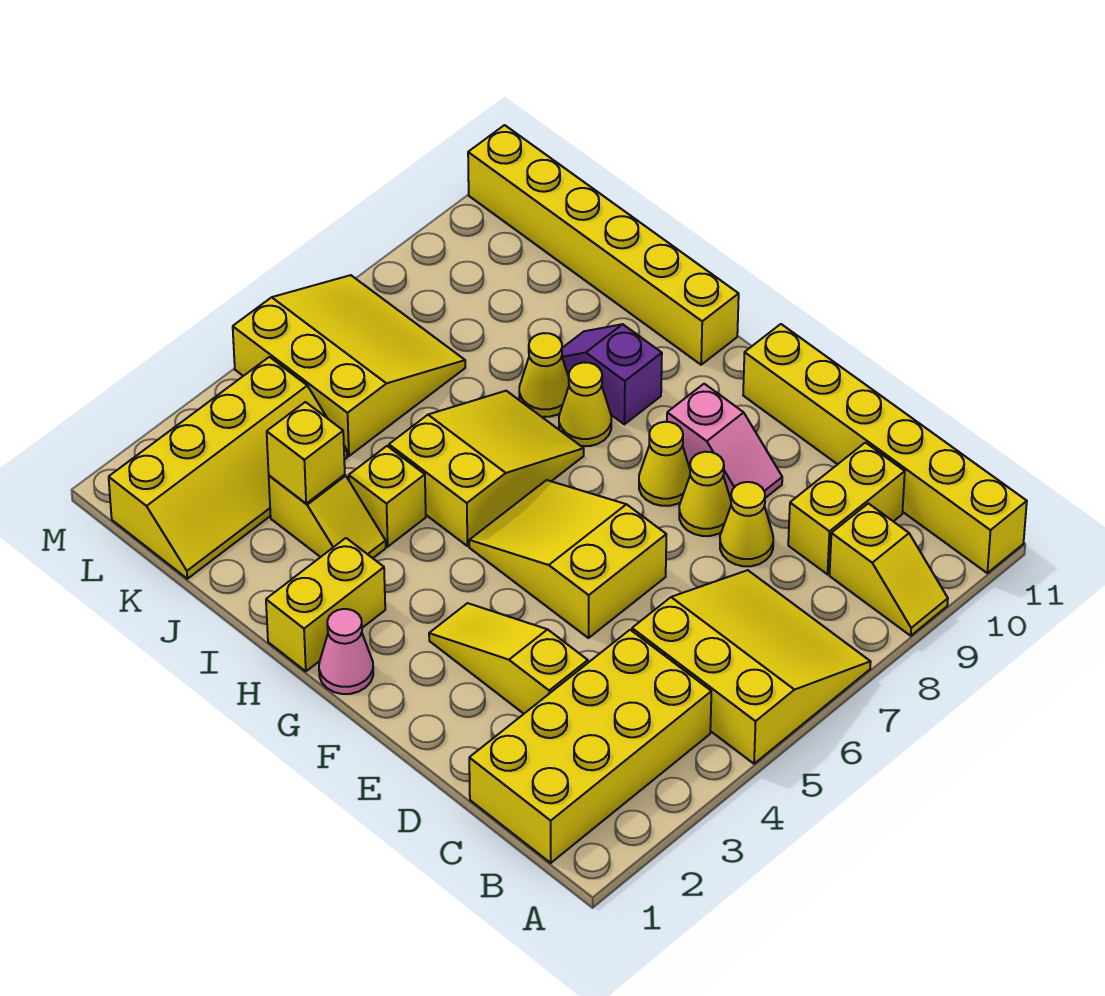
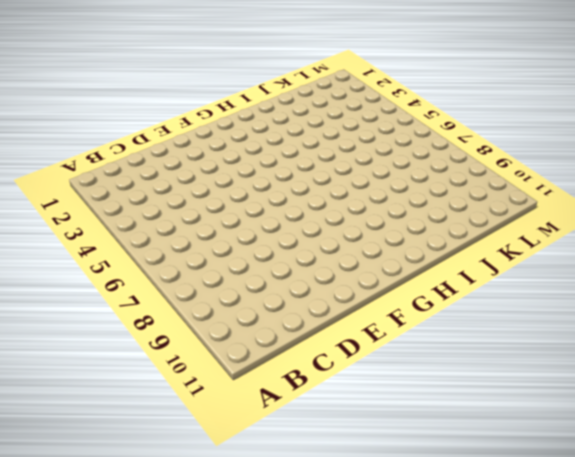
none -> yellow 3x3 slope [632,570,871,764]
none -> yellow 1x2 slope [829,503,948,636]
none -> yellow 1x6 brick [743,324,1027,573]

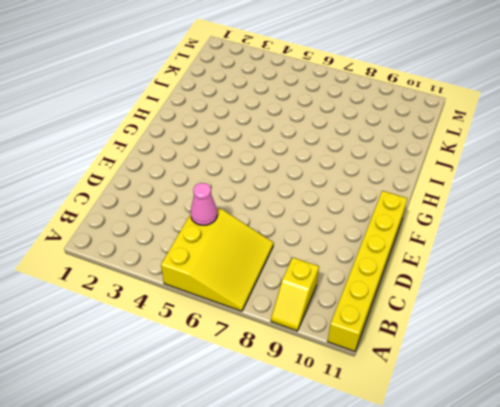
pink 1x1 cone [190,183,218,225] -> pink 1x1 cone moved to [319,609,373,694]
none -> yellow 2x4 brick [469,630,711,863]
none -> yellow 1x2 brick [788,443,905,574]
none -> yellow 1x3 slope [429,603,588,714]

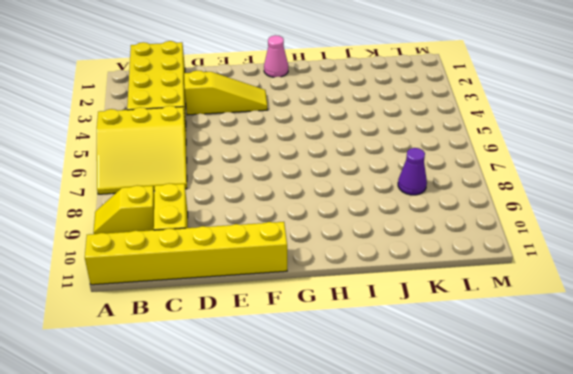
purple 1x1 cone [398,148,427,195] -> none
none -> yellow 1x1 cone [720,482,773,566]
none -> yellow 2x3 slope [469,480,666,638]
none -> yellow 1x1 cone [679,452,731,536]

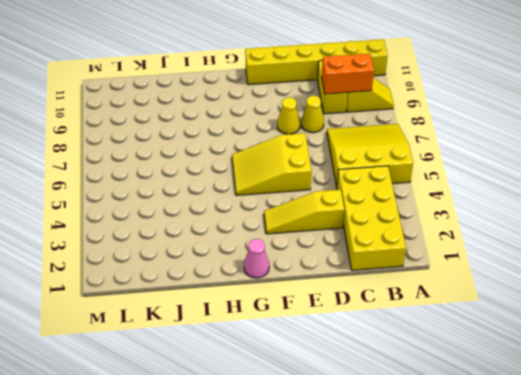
orange 1x2 brick [322,54,374,94] -> none
none -> pink 1x2 slope [667,384,782,499]
none -> yellow 1x1 cone [639,422,690,506]
none -> yellow 1x2 brick [266,538,385,671]

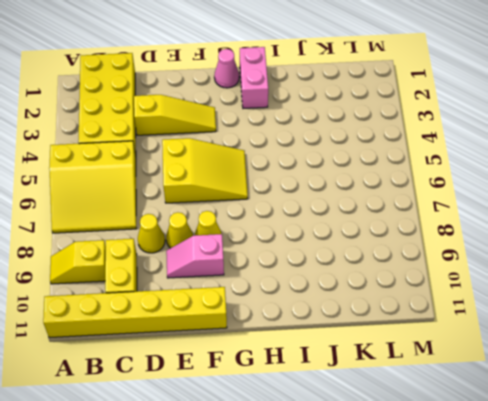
pink 1x2 brick [240,47,268,108] -> yellow 1x2 brick [266,538,385,671]
none -> yellow 2x3 slope [389,391,584,546]
none -> yellow 1x1 cone [559,363,611,446]
none -> purple 1x2 slope [562,324,662,424]

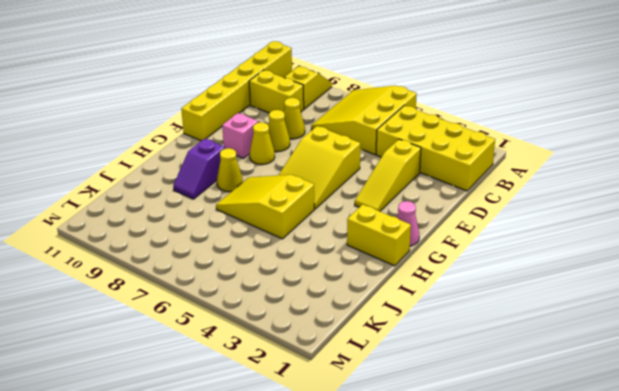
none -> yellow 1x6 brick [468,125,739,365]
none -> yellow 1x2 slope [269,475,386,558]
none -> yellow 1x1 brick [349,446,426,547]

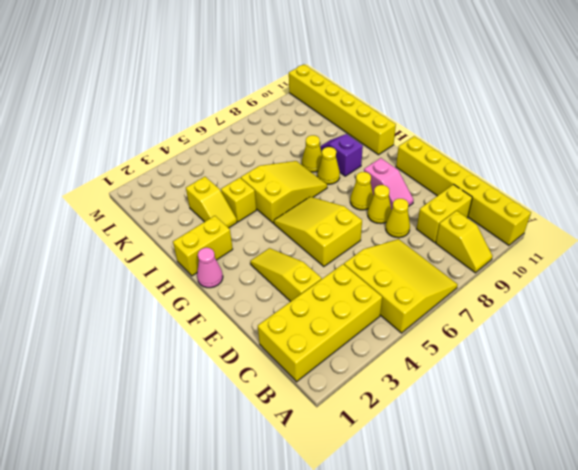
none -> yellow 2x4 slope [109,357,347,579]
none -> yellow 3x3 slope [233,275,465,456]
none -> yellow 1x1 brick [267,402,345,503]

